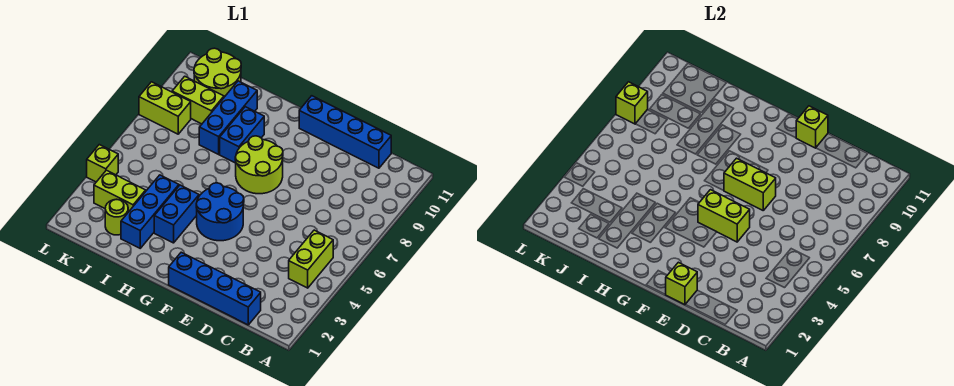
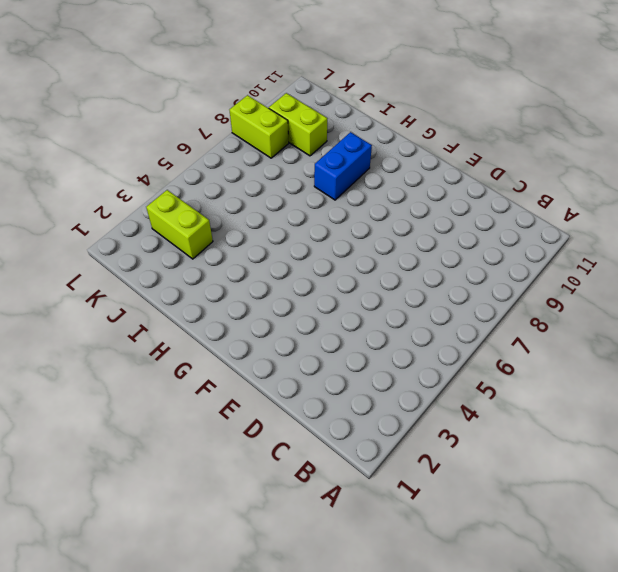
none -> lime 1x2 brick [289,230,333,288]
none -> blue 1x4 brick [169,252,261,325]
none -> blue 1x4 brick [299,96,391,168]

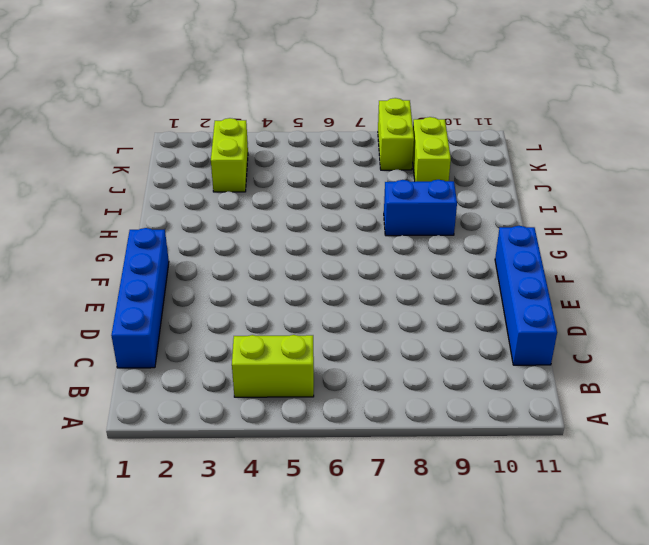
none -> blue 2x2 round brick [196,183,244,241]
none -> lime 2x2 round brick [235,136,283,194]
none -> blue 1x2 brick [154,185,199,243]

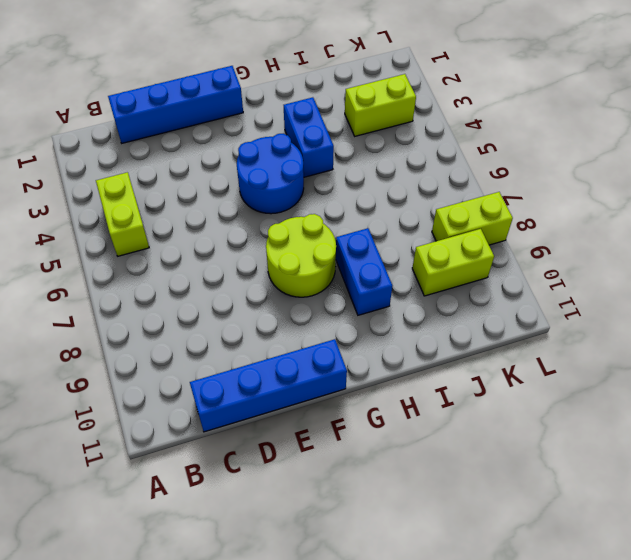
none -> blue 1x3 brick [121,175,179,248]
none -> blue 1x3 brick [199,81,257,154]
none -> lime 1x1 round brick [105,199,128,235]

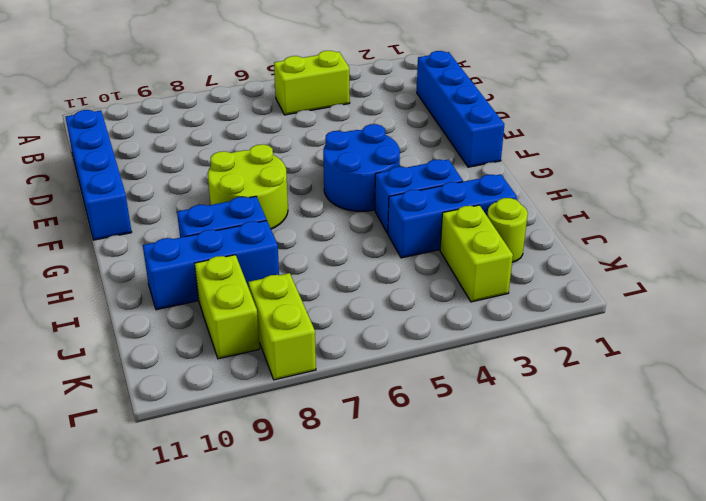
none -> lime 2x2 round brick [194,48,241,97]
none -> lime 1x1 brick [87,145,118,182]
none -> lime 1x1 brick [666,262,697,305]

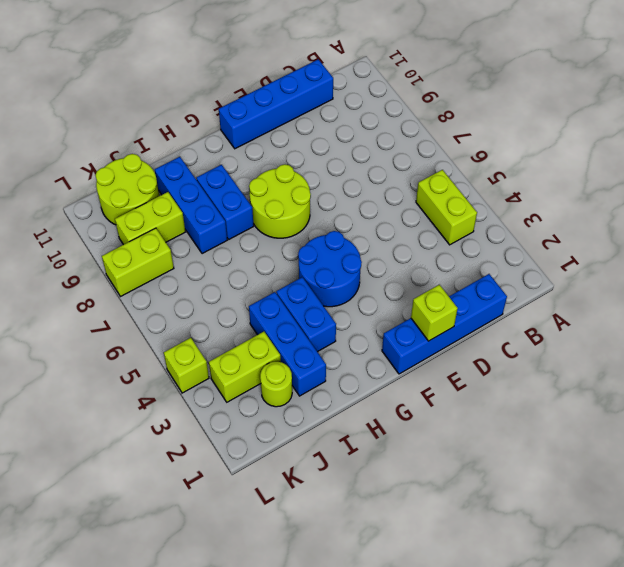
none -> lime 1x2 brick [698,190,750,242]
none -> lime 1x2 brick [724,158,776,210]
none -> lime 1x1 brick [796,106,828,148]

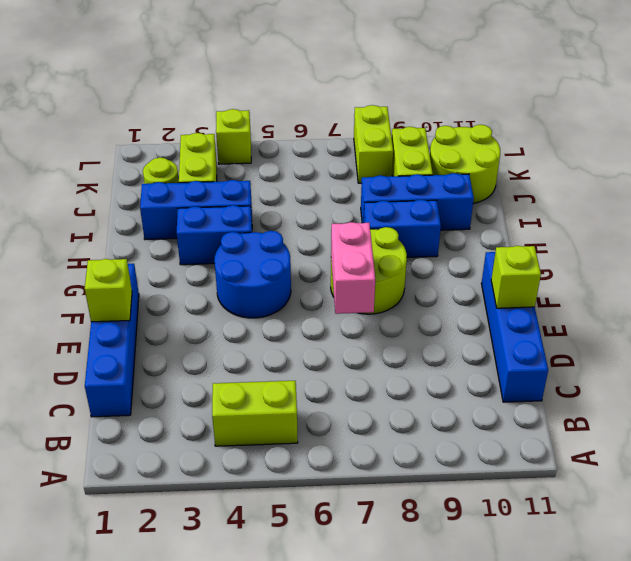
pink 1x2 brick [331,222,375,314] -> lime 1x2 brick [724,158,776,210]
none -> lime 1x2 brick [698,190,750,242]
none -> lime 1x1 brick [616,82,648,124]

